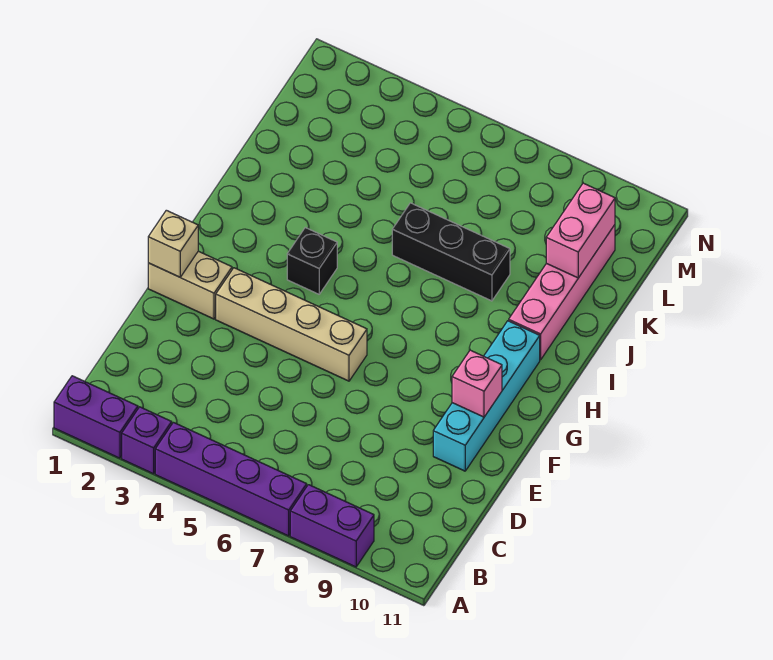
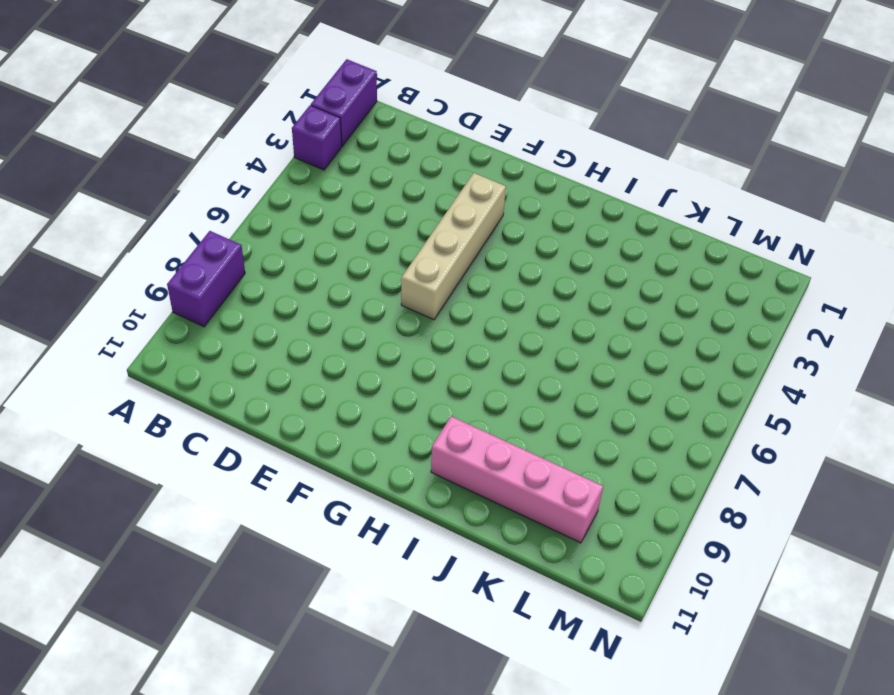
none -> purple 1x4 brick [155,422,307,536]
none -> cyan 1x4 brick [433,321,540,471]
none -> tan 1x2 brick [148,251,232,319]

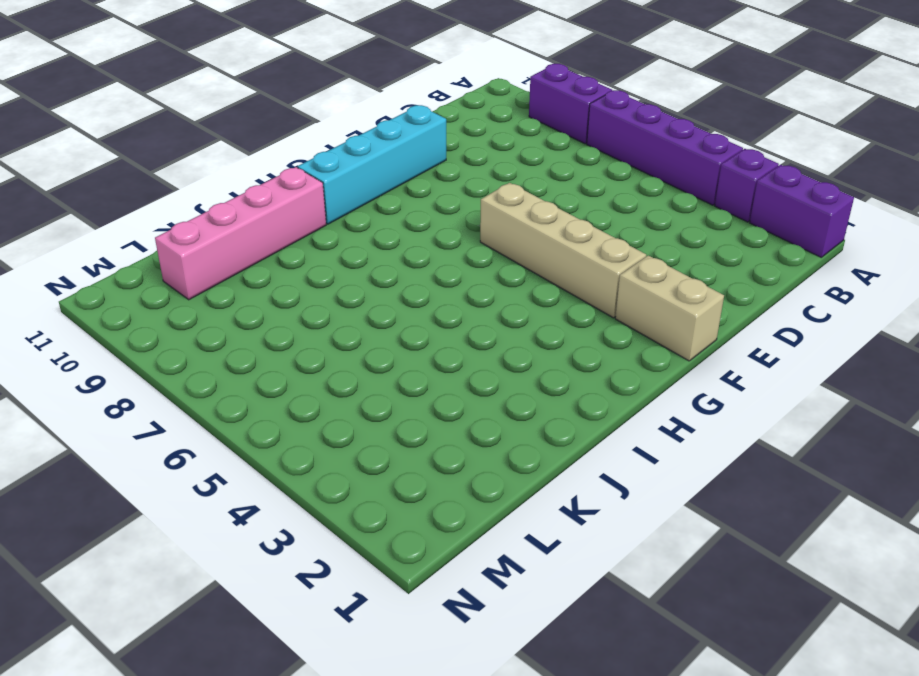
none -> black 1x1 brick [287,228,337,294]
none -> black 1x3 brick [392,203,510,301]
none -> tan 1x1 brick [148,210,198,277]

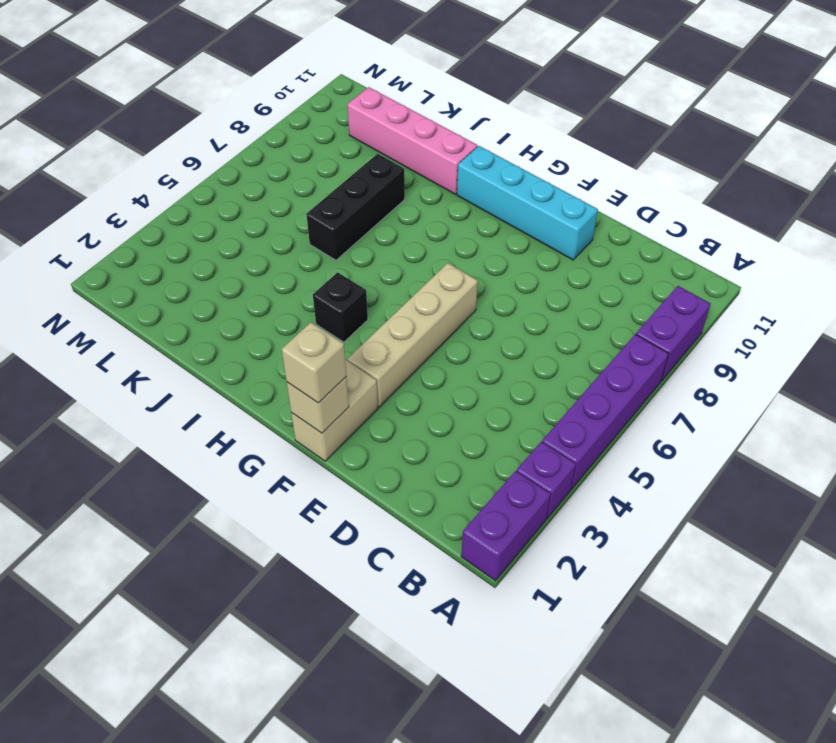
tan 1x1 brick [282,322,346,403] -> none
none -> pink 1x1 brick [452,350,502,417]
none -> pink 1x2 brick [546,183,615,278]

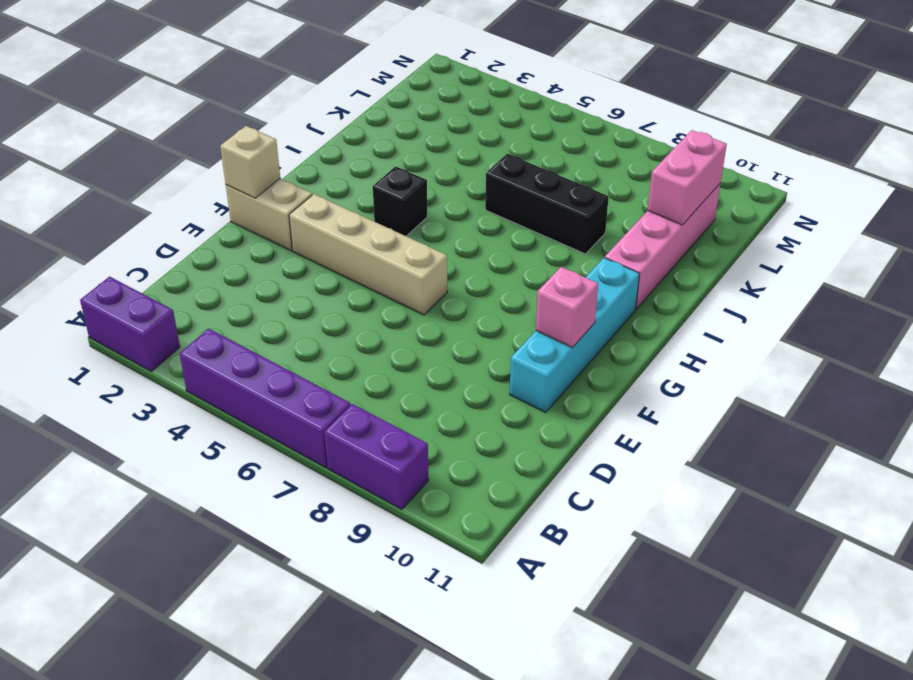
none -> purple 1x1 brick [122,407,172,474]

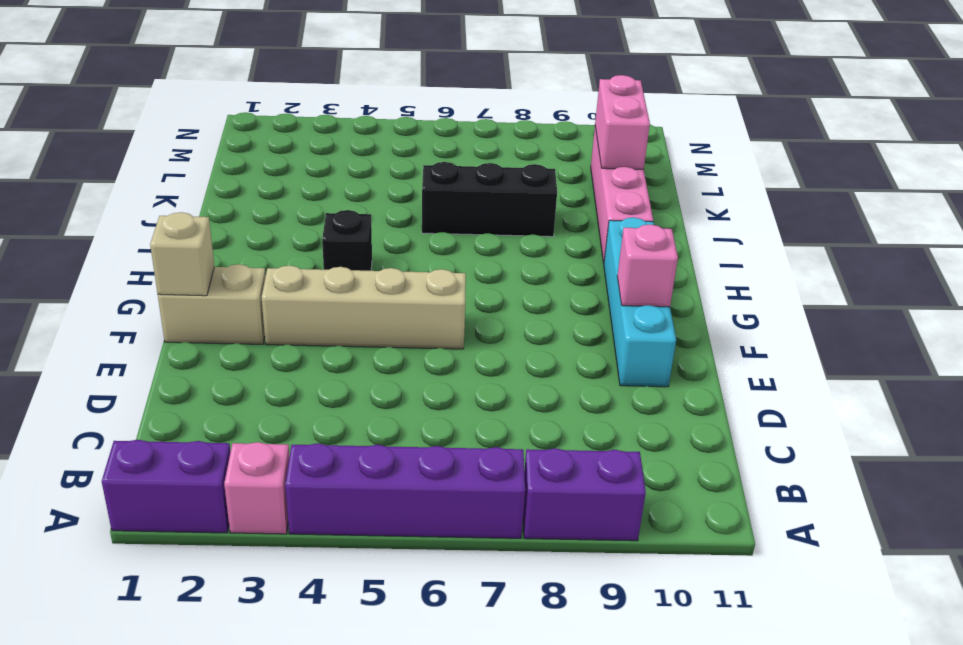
pink 1x1 brick [224,442,289,534] -> purple 1x1 brick [122,407,172,474]

